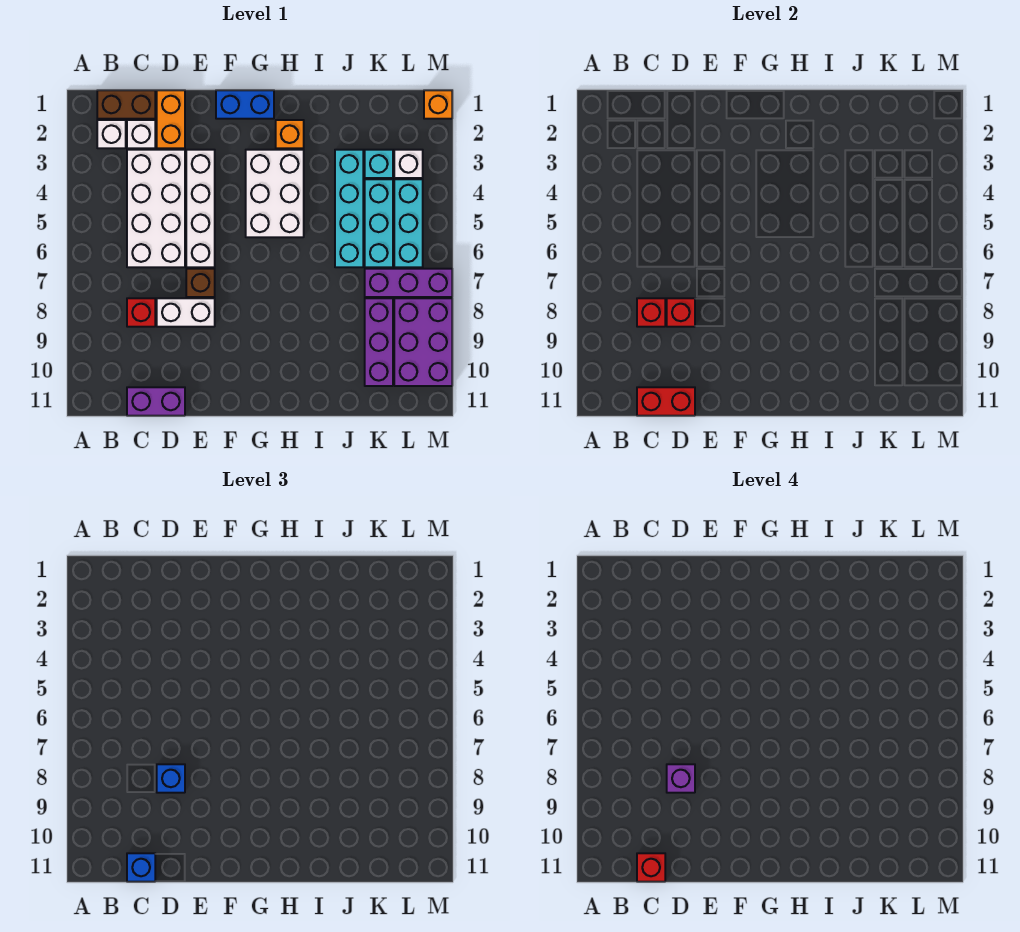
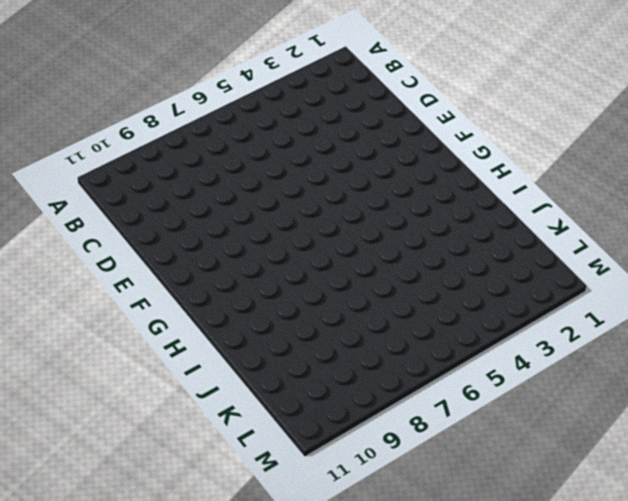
none -> brown 1x2 brick [97,90,155,119]
none -> white 1x1 brick [97,120,126,148]
none -> white 1x1 brick [127,120,155,148]

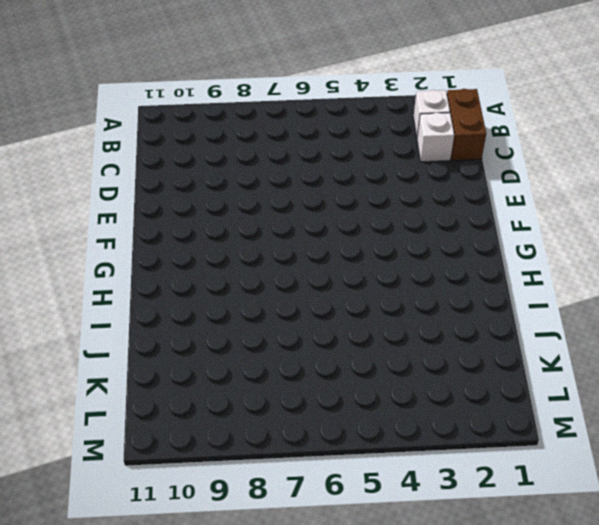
none -> white 2x4 brick [127,150,185,267]
none -> red 1x1 brick [127,298,155,327]
none -> purple 1x2 brick [127,387,185,416]

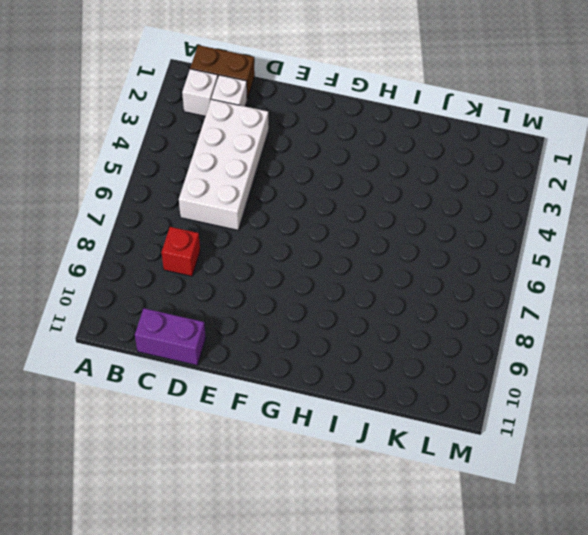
none -> orange 1x2 brick [157,90,185,148]
none -> white 1x2 brick [157,298,215,327]
none -> white 1x4 brick [186,150,215,267]

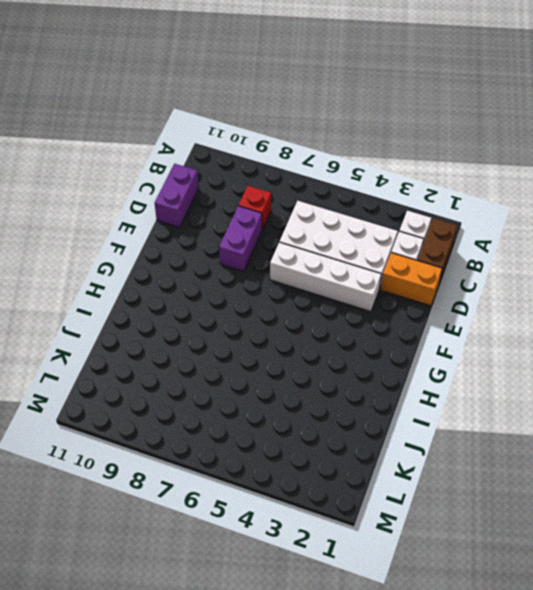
purple 1x2 brick [219,206,262,271] -> white 1x2 brick [157,298,215,327]
none -> brown 1x1 brick [186,269,215,297]
none -> blue 1x2 brick [216,90,274,119]
none -> white 2x3 brick [246,150,304,237]

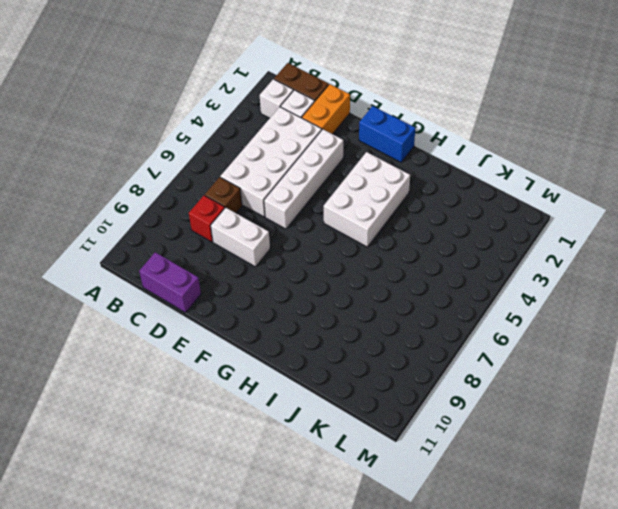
brown 1x1 brick [205,177,242,213] -> brown 1x1 brick moved to [186,269,215,297]
none -> orange 1x1 brick [276,120,304,148]
none -> cyan 1x4 brick [335,150,363,267]
none -> cyan 1x1 brick [365,150,393,178]

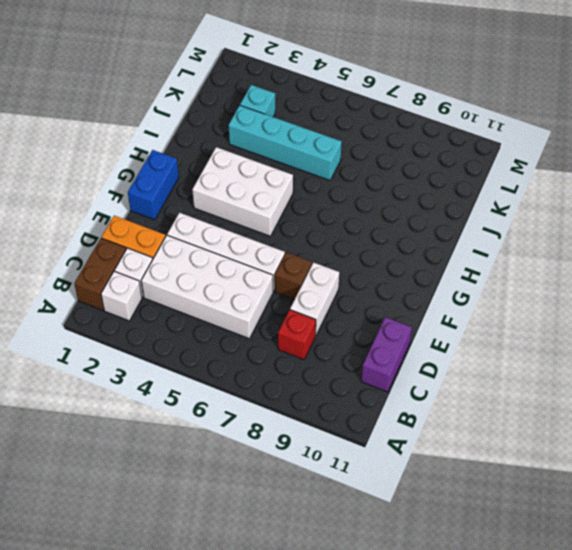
none -> orange 1x1 brick [276,120,304,148]
none -> cyan 1x3 brick [365,179,393,267]
none -> purple 1x3 brick [365,269,452,297]

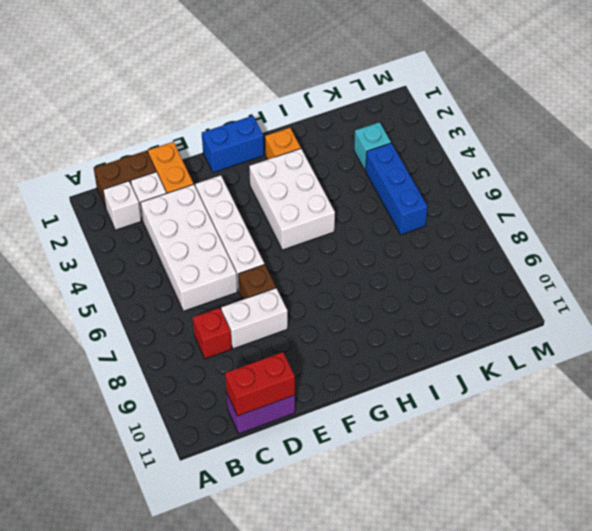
blue 1x3 brick [365,143,428,235] -> cyan 1x3 brick [365,179,393,267]
none -> cyan 1x4 brick [335,150,363,267]
none -> purple 1x3 brick [365,269,452,297]
none -> purple 1x3 brick [365,298,393,386]

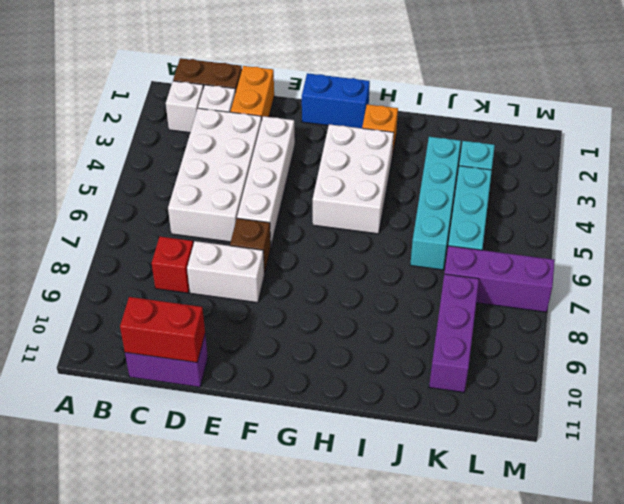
none -> white 1x1 brick [394,150,423,178]
none -> cyan 1x3 brick [394,179,423,267]
none -> purple 2x3 brick [394,298,452,386]

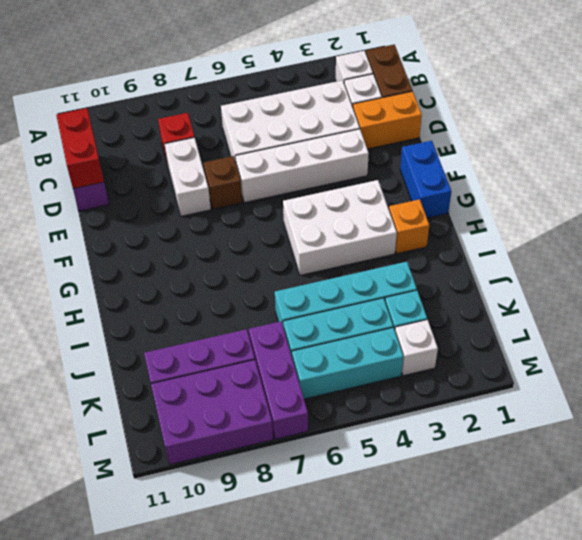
none -> orange 1x1 brick [424,90,452,119]
none -> red 1x1 brick [637,298,665,327]
none -> red 1x1 brick [667,298,695,327]

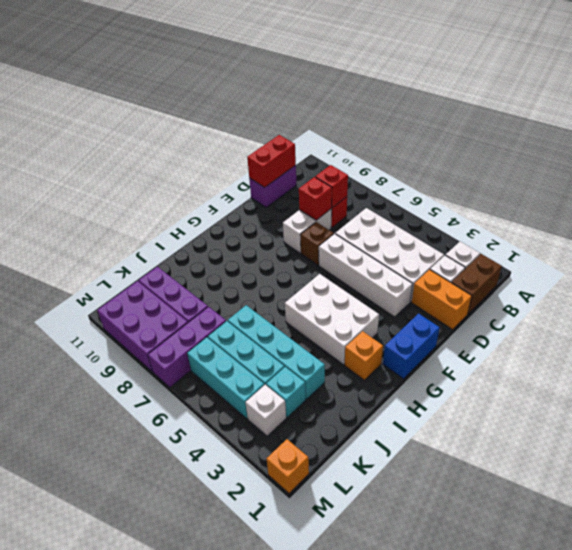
none -> blue 1x1 brick [127,853,155,882]
none -> blue 1x1 brick [157,764,185,793]
none -> red 1x1 brick [637,853,665,882]

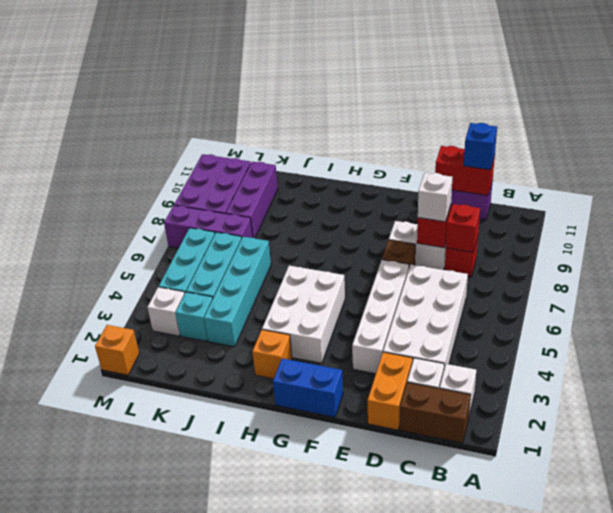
white 1x1 brick [418,173,452,222] -> blue 1x1 brick [157,764,185,793]
none -> red 1x1 brick [637,853,665,882]
none -> purple 1x1 brick [667,764,695,793]

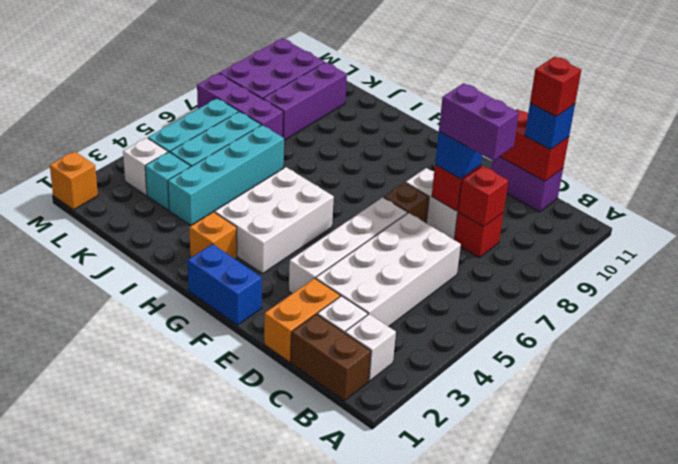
purple 1x2 brick [439,83,519,161] -> purple 1x1 brick [667,764,695,793]

